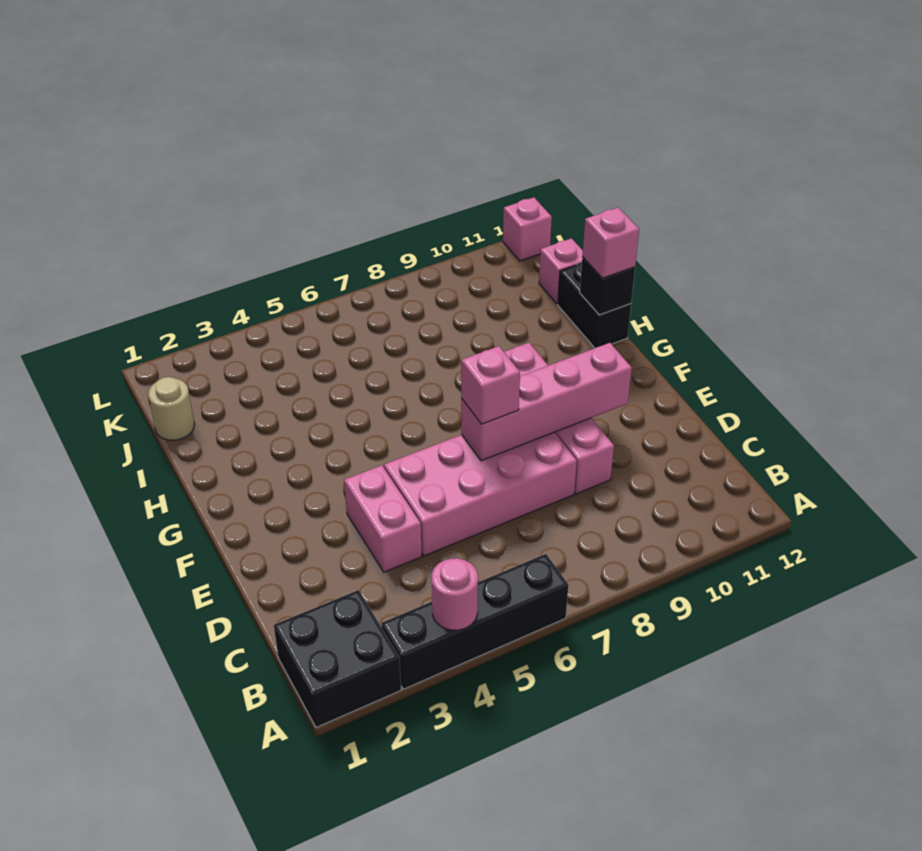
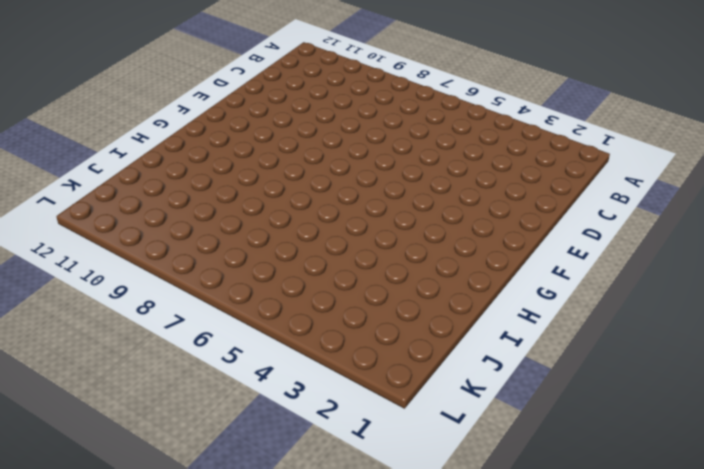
none -> black 2x2 brick [274,590,401,727]
none -> black 1x4 brick [381,554,568,689]
none -> pink 1x2 brick [344,465,422,572]

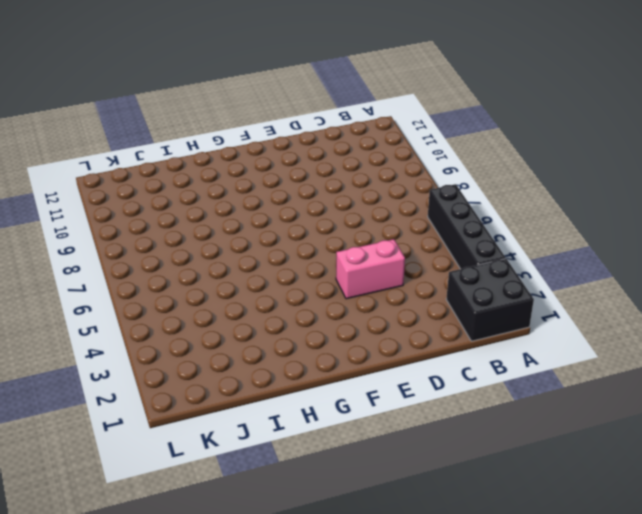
none -> pink 2x4 brick [384,432,577,556]
none -> pink 1x4 brick [504,343,614,494]
none -> black 1x2 brick [558,263,631,348]

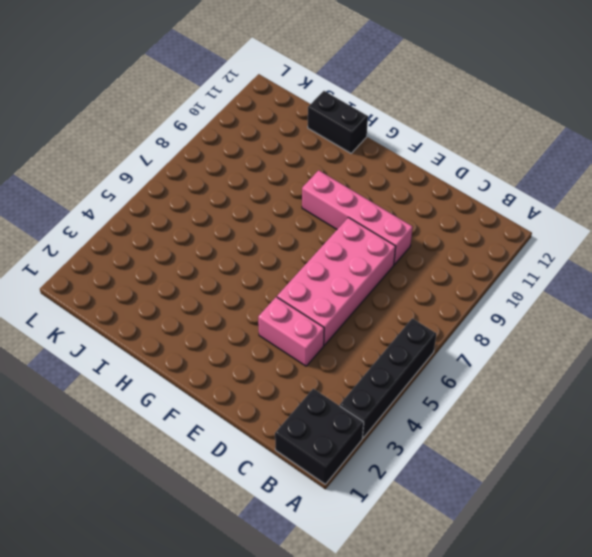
none -> tan 1x1 round brick [148,377,194,440]
none -> pink 1x1 brick [539,238,583,304]
none -> pink 1x1 brick [503,197,552,261]

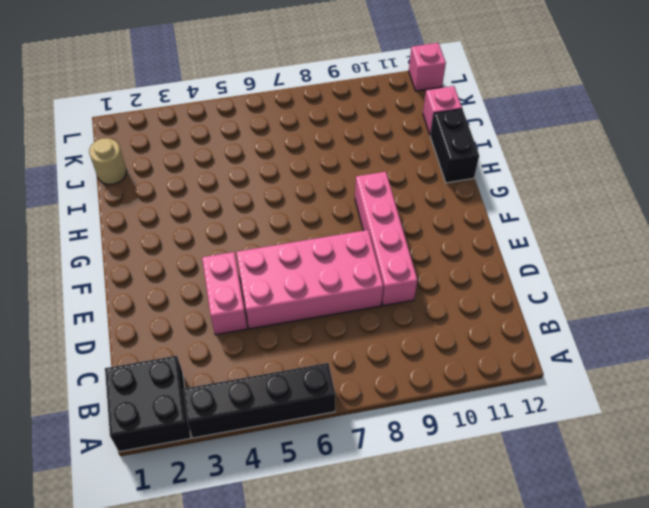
none -> pink 1x1 round brick [432,558,478,630]
none -> pink 1x4 brick [461,343,632,461]
none -> black 1x1 brick [580,257,635,315]

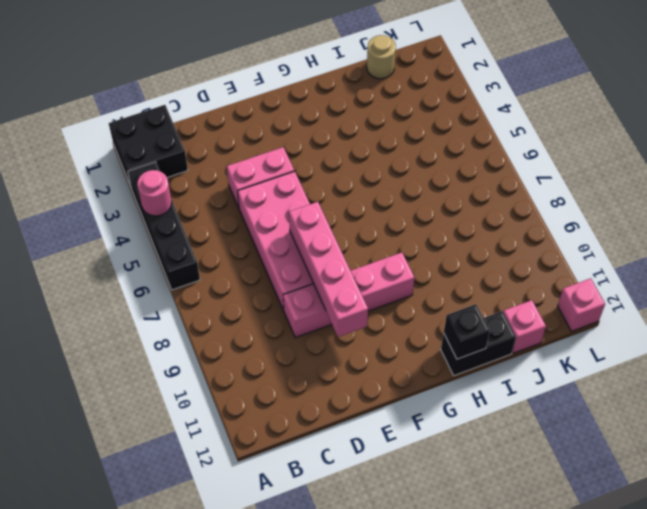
none -> pink 1x1 brick [461,346,520,424]
none -> pink 1x1 brick [582,207,639,278]

